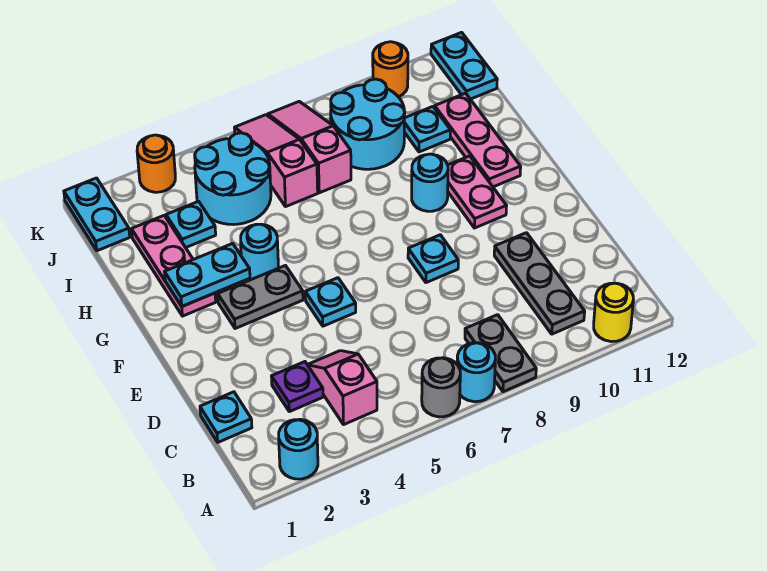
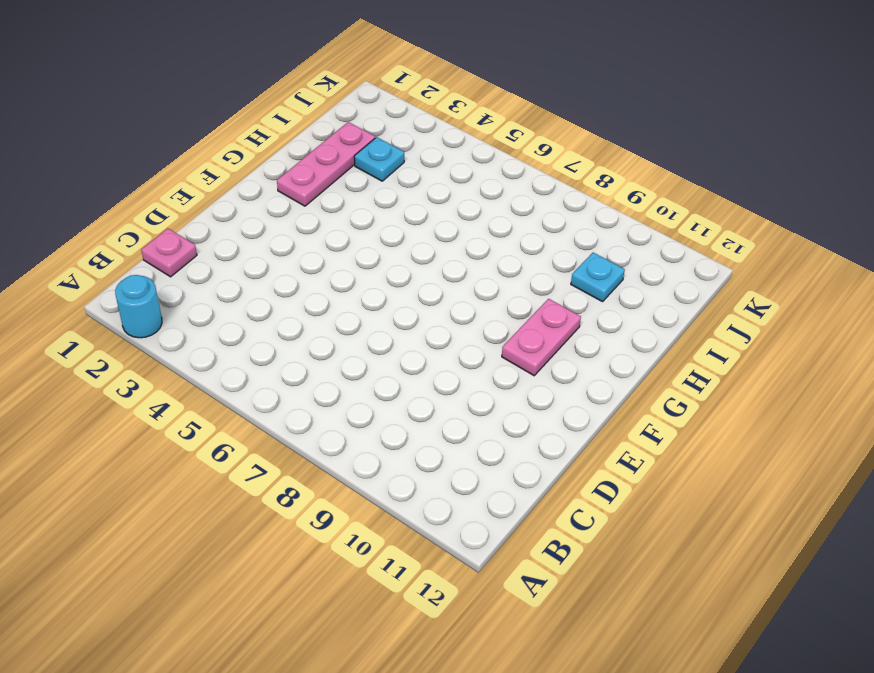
pink 1x1 plate [141,228,197,277] -> cyan 1x1 plate [200,392,252,442]
none -> grey 1x1 round brick [422,358,460,417]
none -> cyan 1x1 round brick [457,343,496,402]
none -> grey 1x2 plate [465,315,536,392]

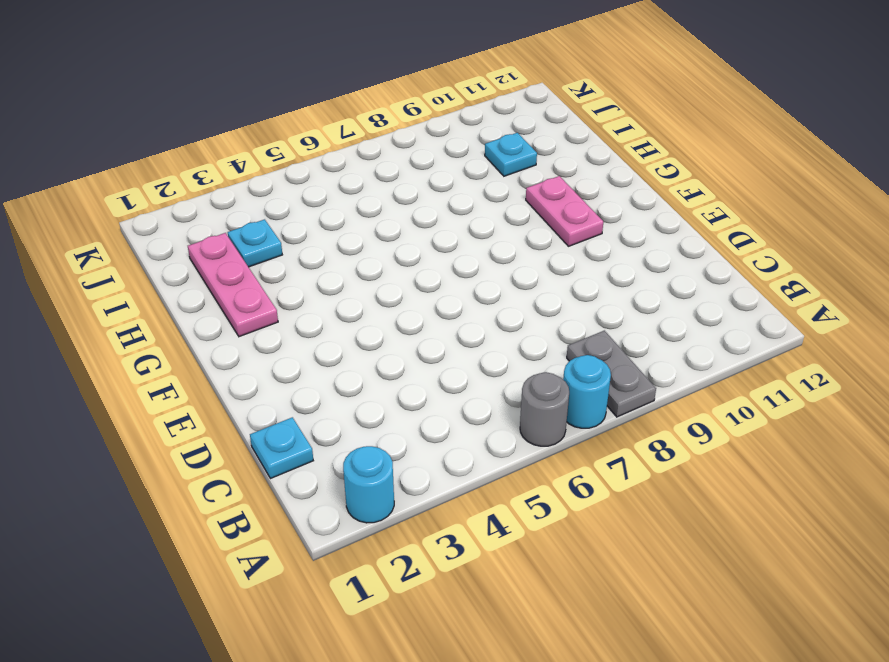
none -> yellow 1x1 round brick [594,283,633,342]
none -> pink 1x2 slope [308,351,377,425]
none -> grey 1x3 plate [494,233,585,334]

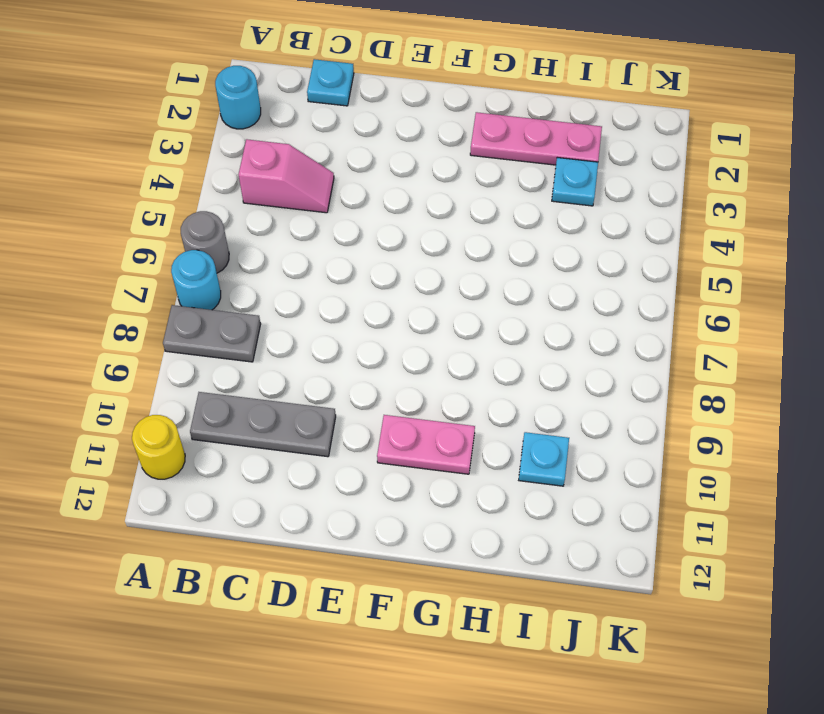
none -> purple 1x1 plate [271,362,323,412]
none -> cyan 1x1 plate [305,278,356,326]
none -> cyan 1x1 plate [408,235,458,283]

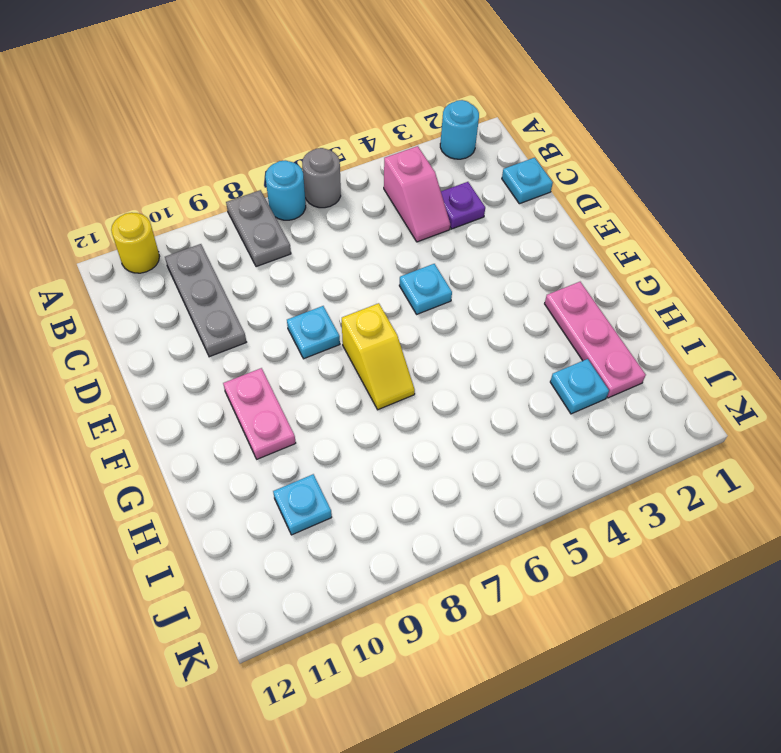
yellow 1x2 slope [342,303,415,410] -> none
none -> grey 1x2 plate [218,266,303,329]
none -> cyan 1x1 round brick [241,224,278,280]
none -> cyan 1x1 round brick [412,154,448,211]

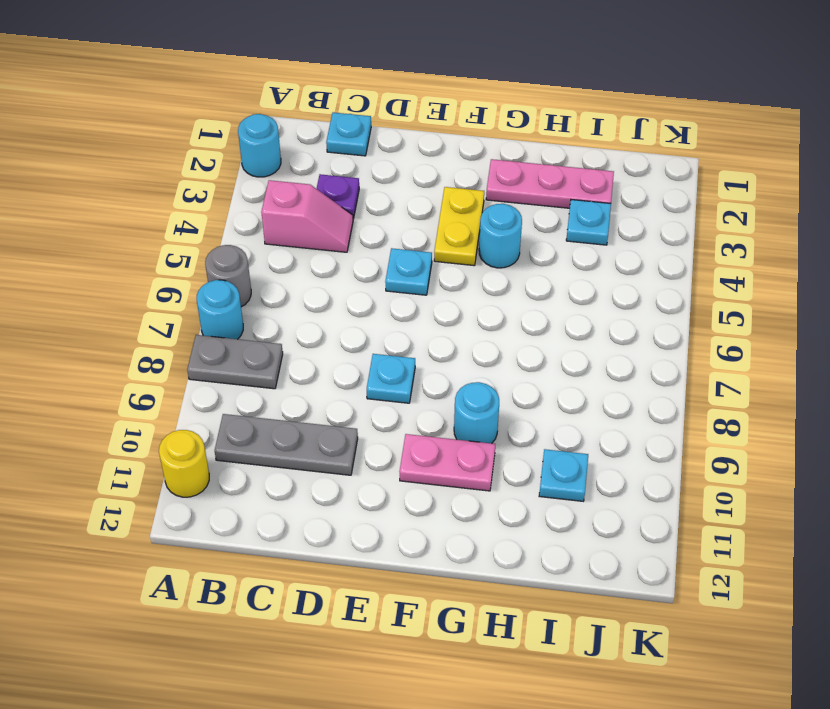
yellow 1x2 plate [434,187,484,266] -> grey 1x2 plate [218,266,303,329]
none -> pink 1x3 plate [435,93,521,187]
none -> cyan 2x2 round brick [195,133,271,225]
none -> pink 1x3 slope [235,115,318,206]

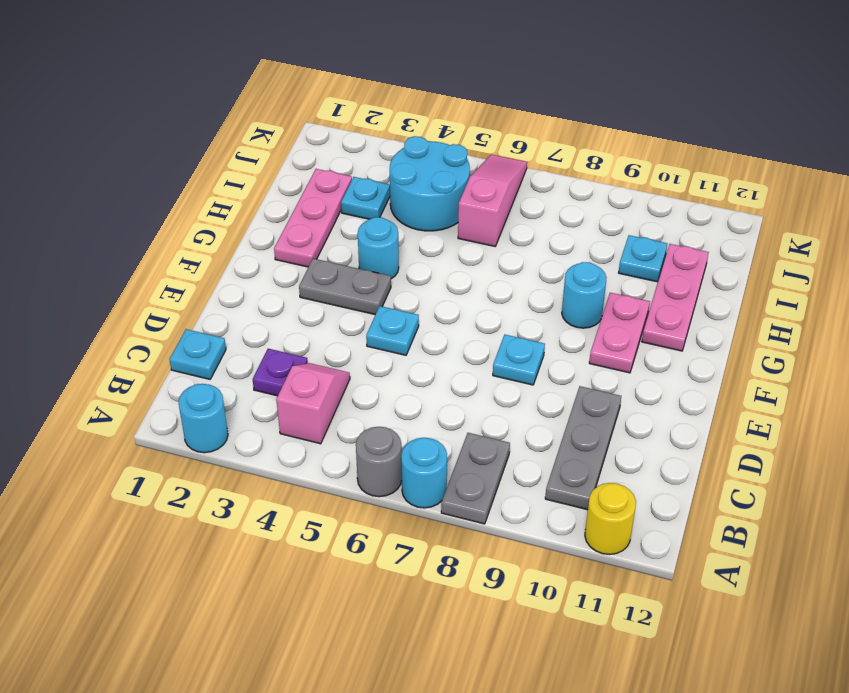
none -> pink 1x3 slope [268,101,351,193]
none -> cyan 2x2 round brick [331,79,405,169]
none -> cyan 1x2 plate [64,178,130,251]

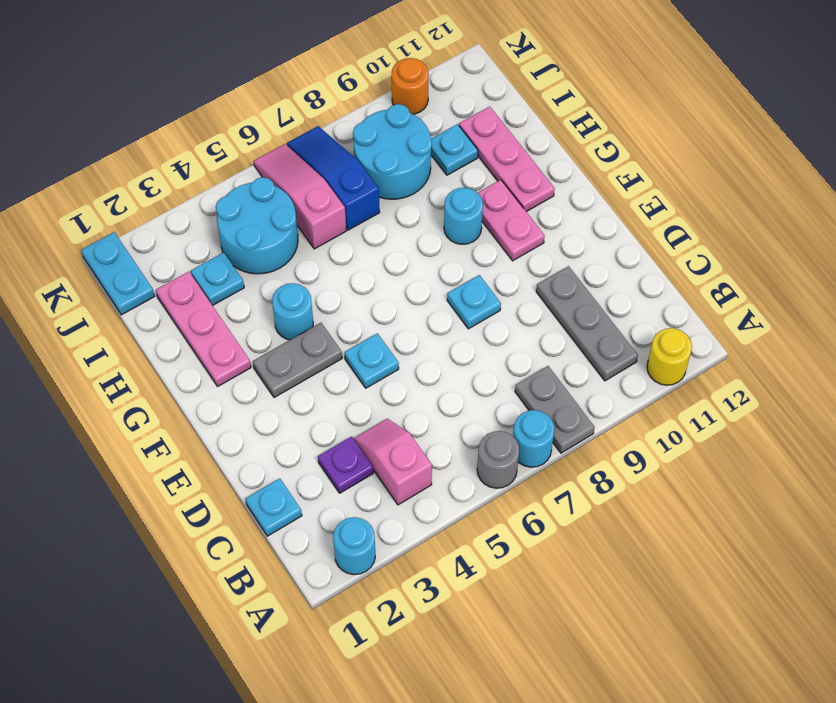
blue 1x3 slope [287,126,380,230] -> pink 1x3 slope [268,101,351,193]
none -> cyan 1x2 plate [431,32,497,99]
none -> orange 1x1 round brick [137,135,175,192]
none -> cyan 1x2 plate [165,243,250,306]

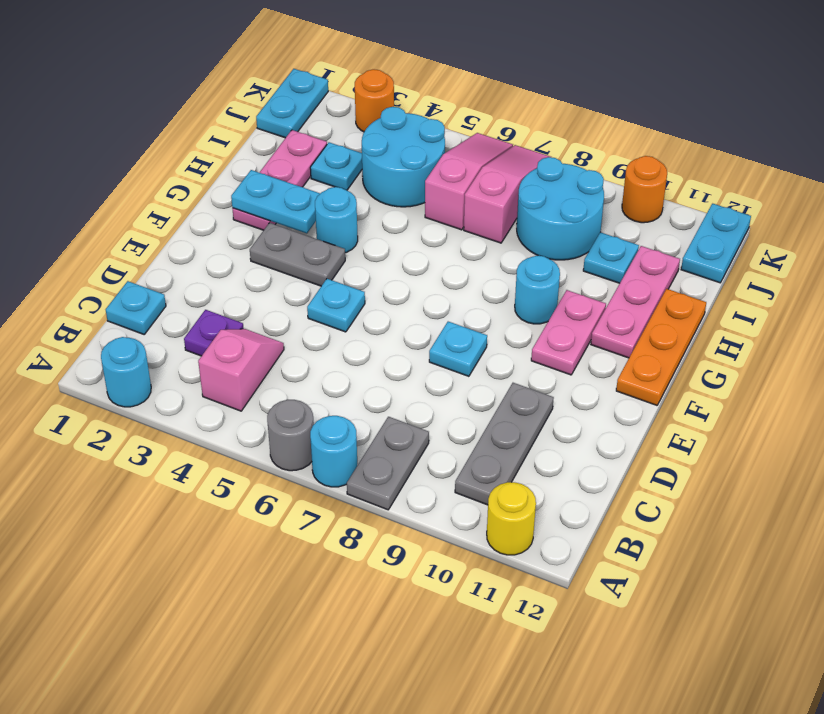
orange 1x3 plate [616,289,706,405] -> none

